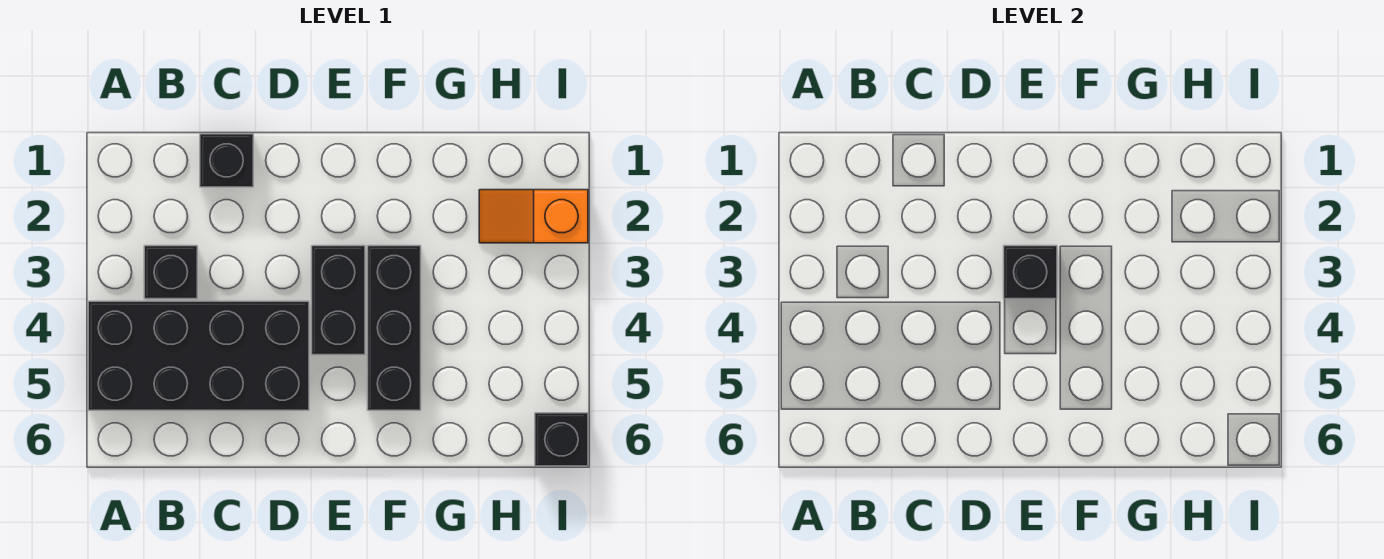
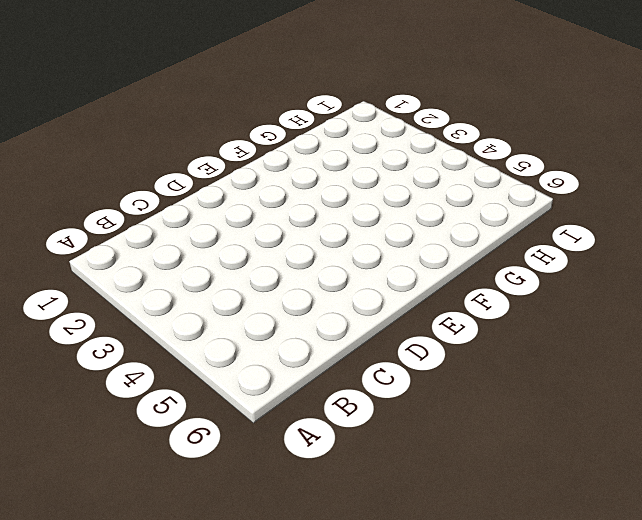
none -> black 2x4 brick [88,301,309,410]
none -> black 1x1 brick [144,246,197,299]

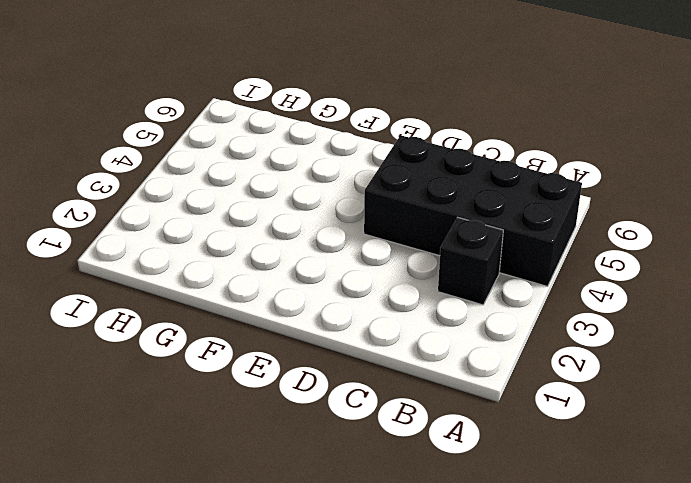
none -> black 1x1 brick [200,134,253,187]
none -> black 1x2 brick [312,246,365,355]

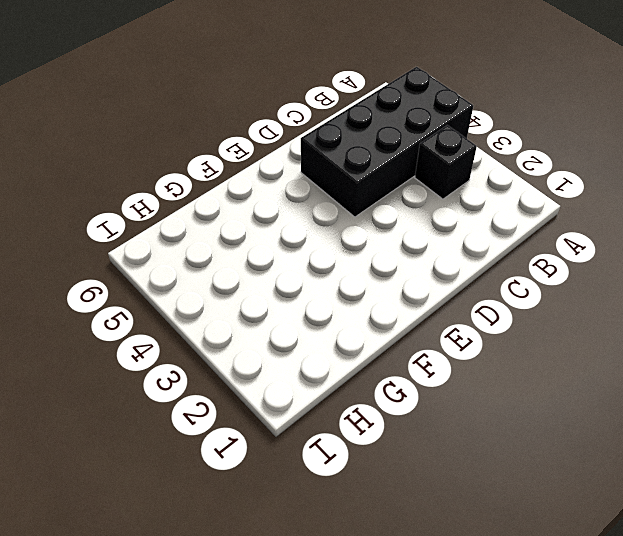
none -> black 1x1 brick [200,134,253,187]
none -> black 1x2 brick [312,246,365,355]

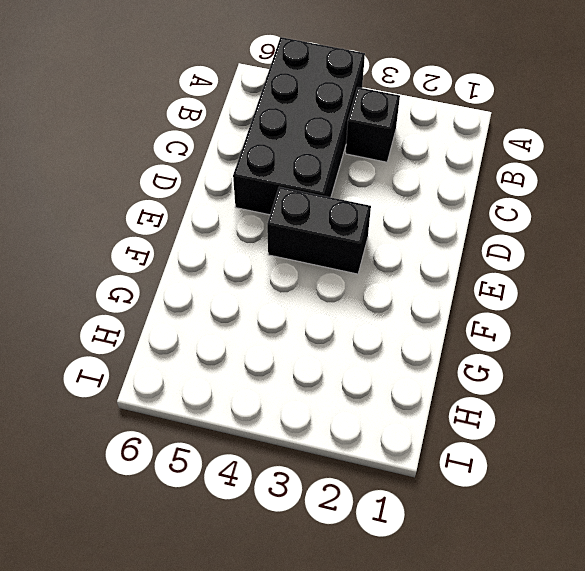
none -> black 1x1 brick [200,134,253,187]
none -> black 1x3 brick [368,246,421,410]

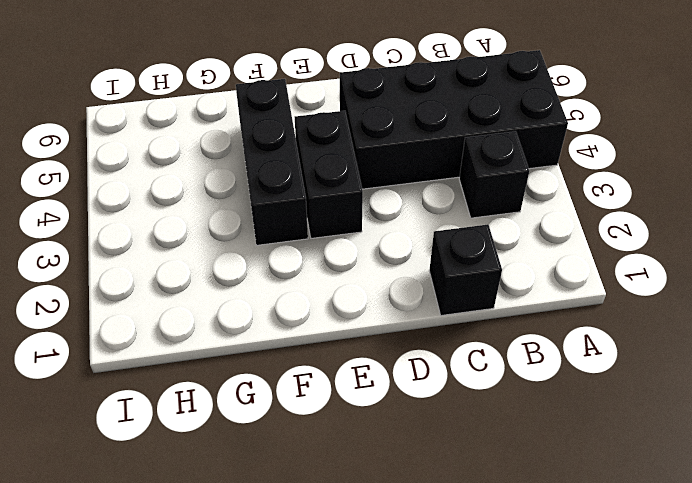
none -> orange 1x2 slope [479,190,588,243]
none -> black 1x1 brick [535,413,588,466]

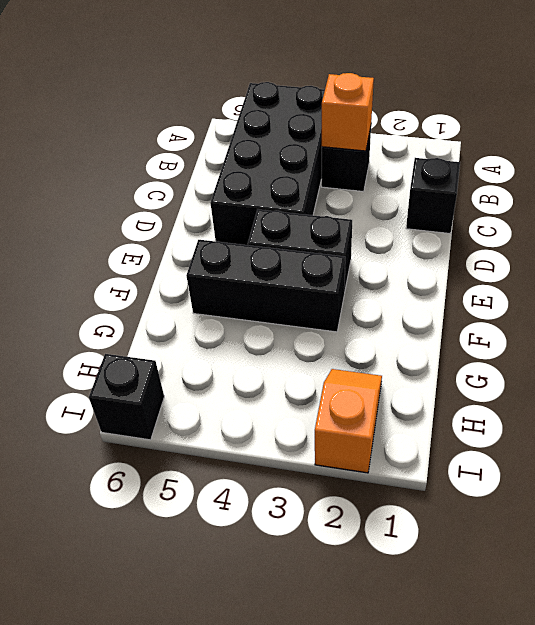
orange 1x1 brick [322,73,374,151] -> none
none -> black 1x1 brick [1004,246,1057,299]

